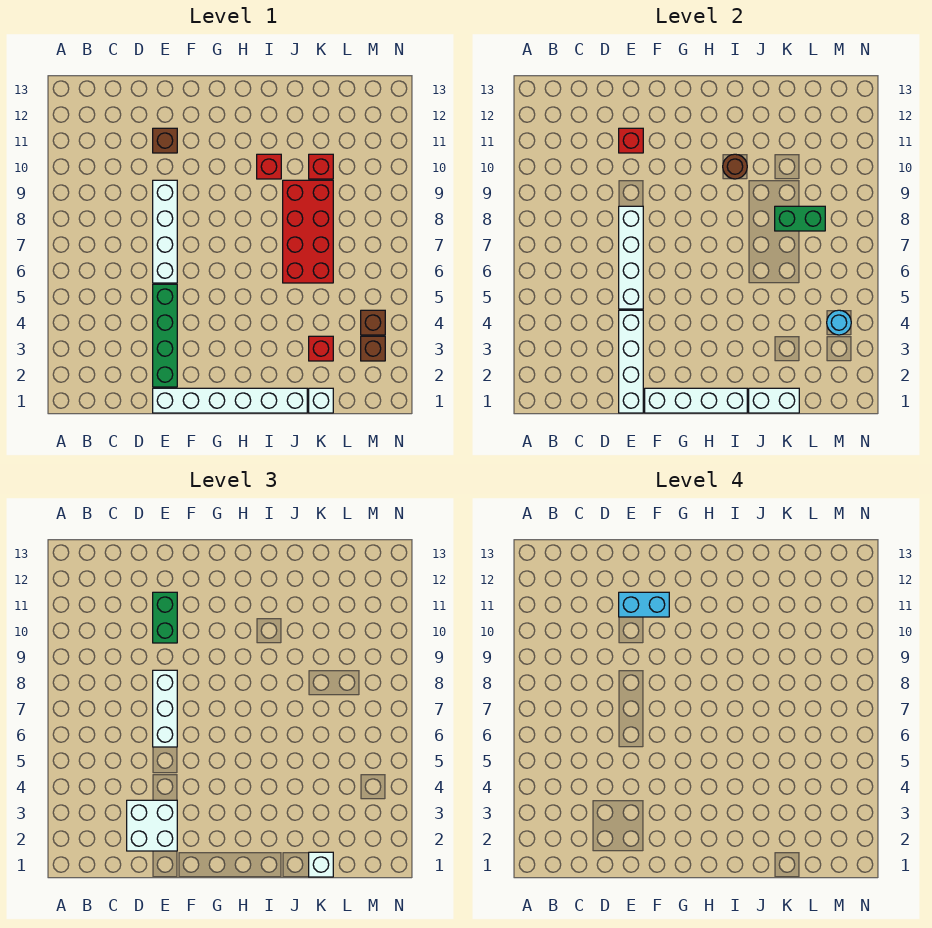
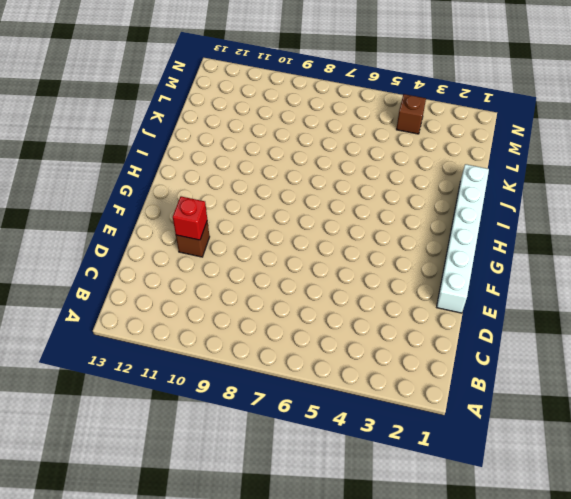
none -> green 1x4 brick [153,284,177,387]
none -> white 1x4 brick [153,180,177,283]
none -> red 1x1 brick [257,154,281,179]

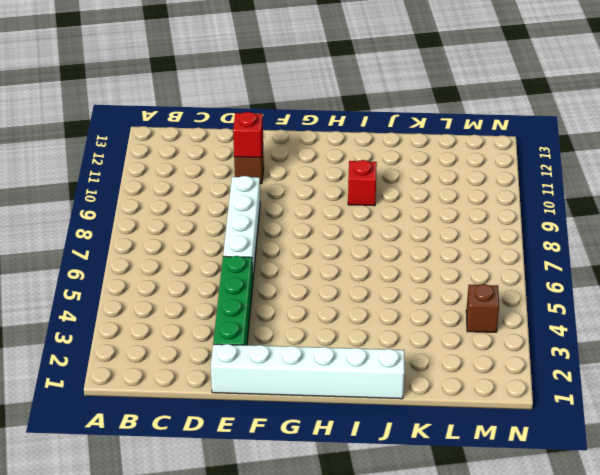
none -> red 2x4 brick [283,180,333,283]
none -> white 1x1 brick [309,388,333,413]
none -> red 1x1 brick [309,336,333,361]

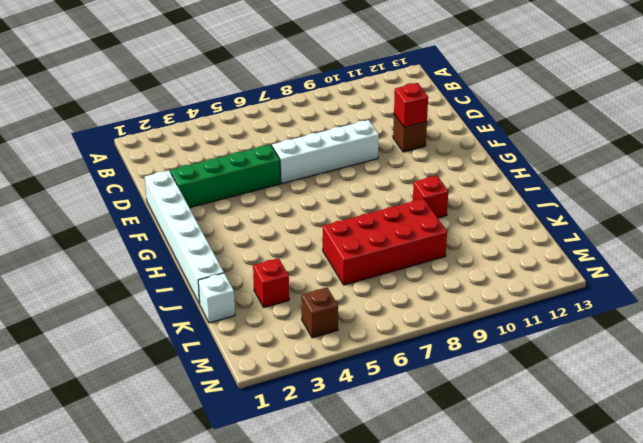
none -> red 1x1 brick [309,154,333,179]
none -> brown 1x1 brick [361,336,385,361]
none -> white 1x4 brick [619,310,643,413]

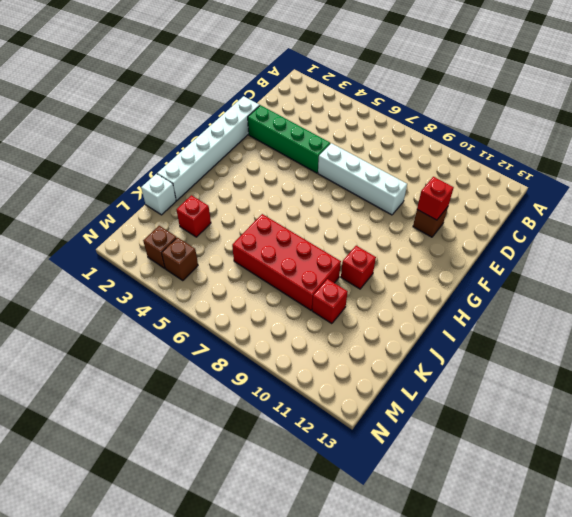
none -> white 1x4 brick [619,310,643,413]
none -> white 1x4 brick [619,206,643,309]
none -> white 1x4 brick [645,388,747,413]

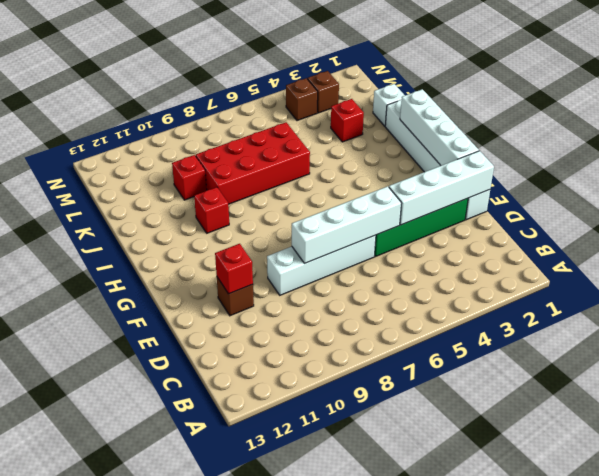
none -> brown 1x1 round brick [723,154,747,179]
none -> white 1x2 brick [749,388,799,413]
none -> green 1x2 brick [775,206,825,231]

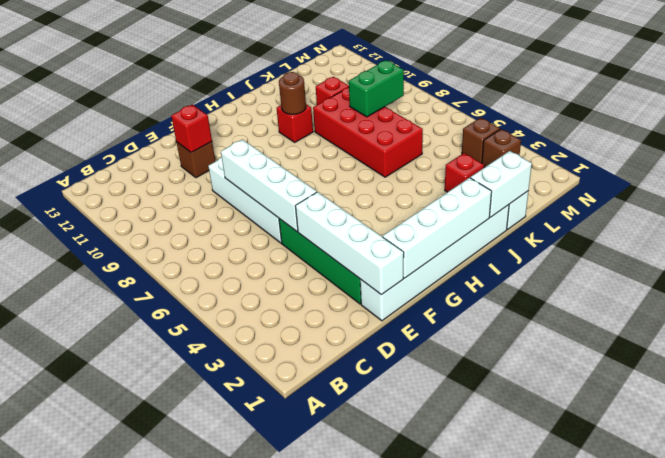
none -> cyan 1x1 round brick [827,310,851,335]
none -> white 2x2 brick [127,800,177,851]
none -> white 1x3 brick [153,670,177,747]

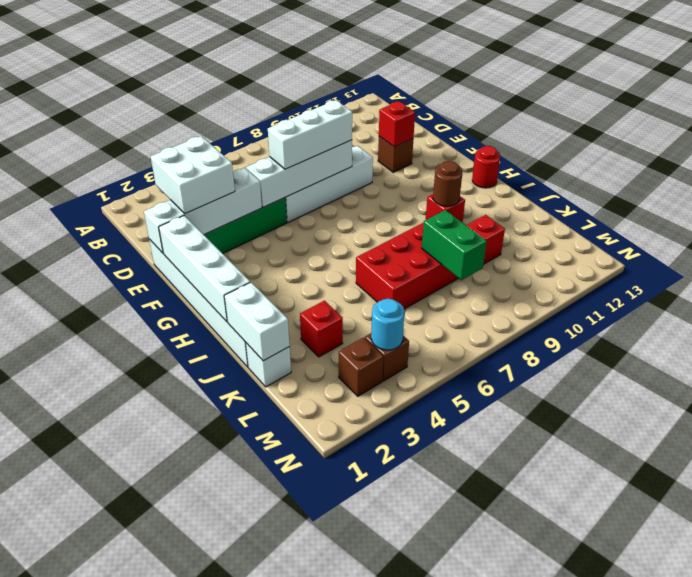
red 1x1 round brick [472,146,500,188] -> none
none -> green 1x2 brick [153,592,177,643]
none -> white 1x1 brick [309,852,333,877]
none -> cyan 1x2 brick [619,592,669,617]

